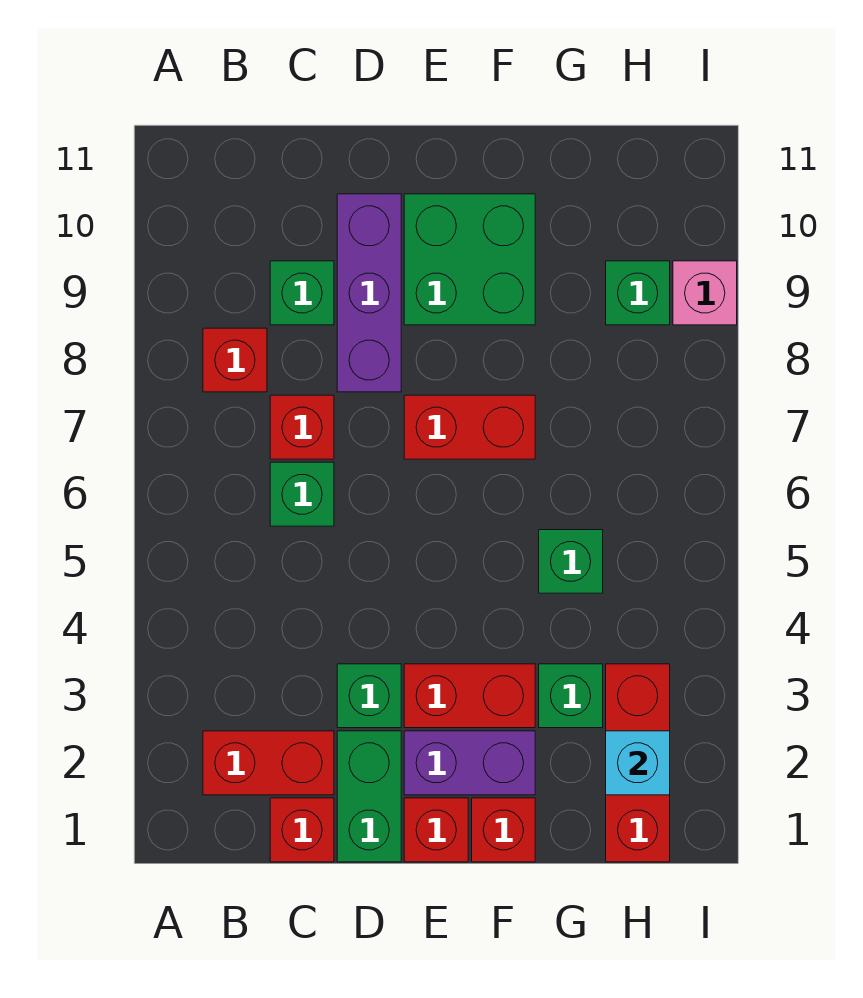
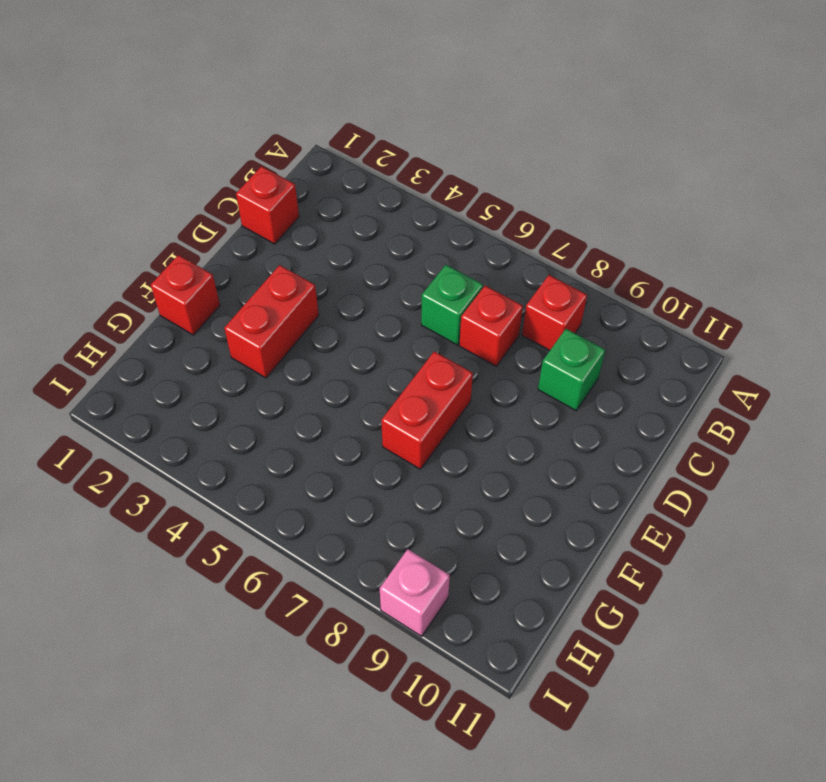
none -> red 1x2 brick [203,731,334,795]
none -> green 1x2 brick [337,731,401,862]
none -> green 1x1 brick [337,664,401,728]

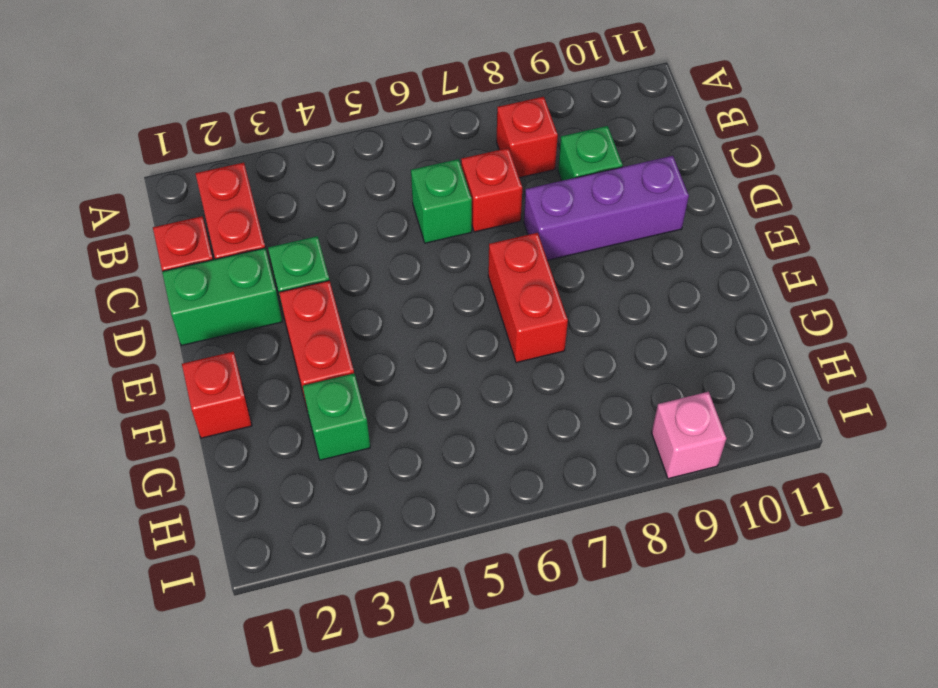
none -> red 1x1 brick [404,798,468,862]
none -> purple 1x2 brick [404,731,535,795]
none -> green 2x2 brick [404,194,535,325]

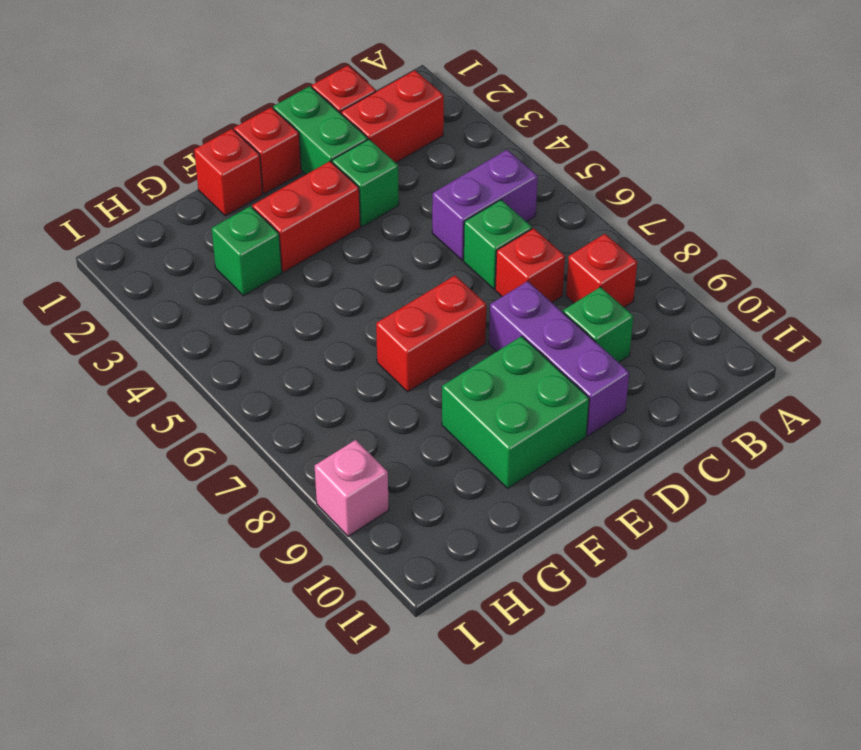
purple 1x2 brick [432,150,538,260] -> purple 1x2 brick moved to [404,731,535,795]
none -> green 1x1 brick [539,530,603,593]
none -> red 1x3 brick [606,664,670,862]
none -> green 1x1 brick [606,261,670,325]

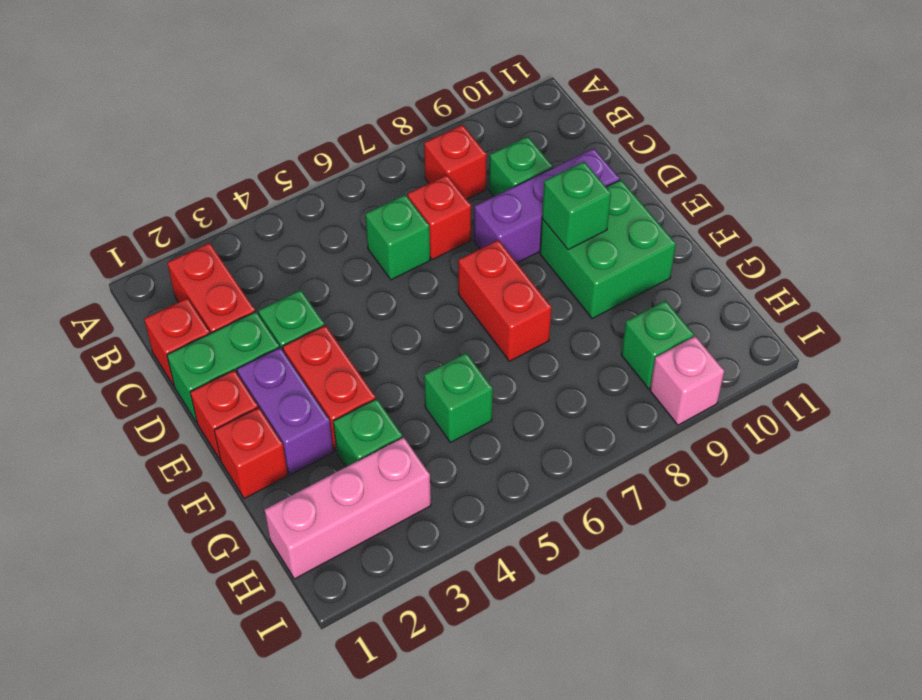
green 1x1 brick [542,162,611,250] -> none
pink 1x3 brick [264,437,431,579] -> red 1x3 brick [606,664,670,862]
none -> cyan 1x1 brick [606,731,670,795]

